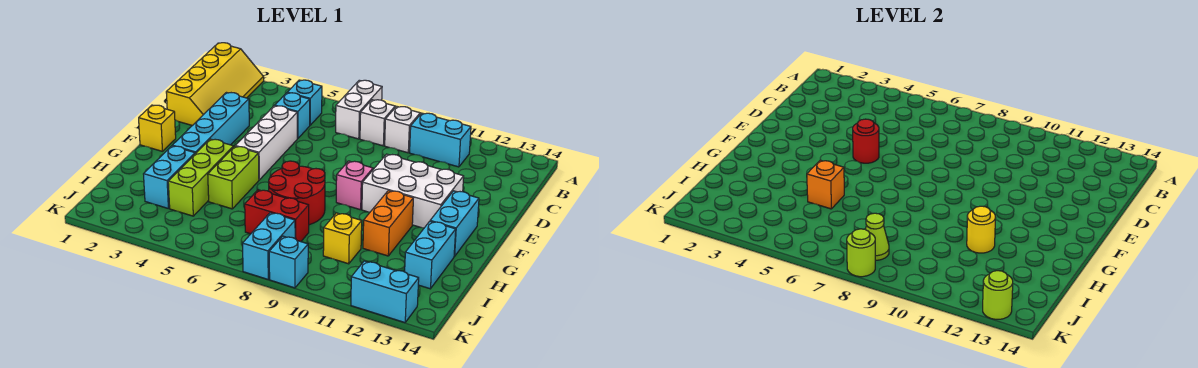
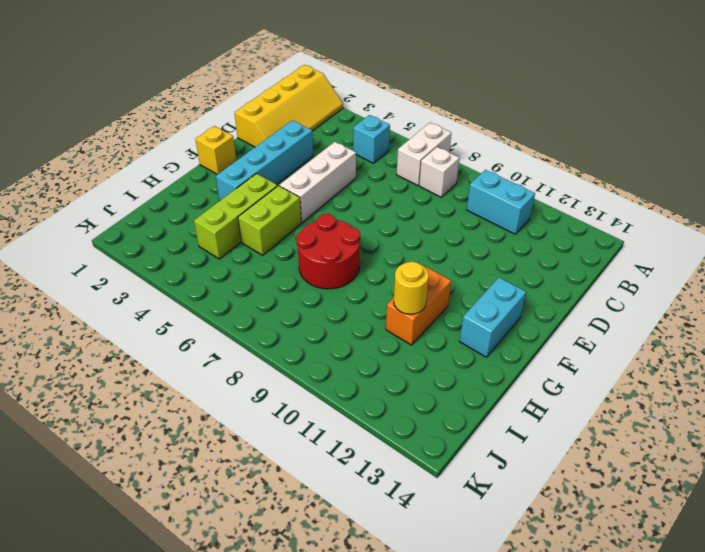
none -> white 1x1 brick [385,106,420,153]
none -> cyan 1x1 brick [275,93,310,139]
none -> white 2x3 brick [362,154,464,228]
none -> pink 1x1 brick [336,161,373,210]

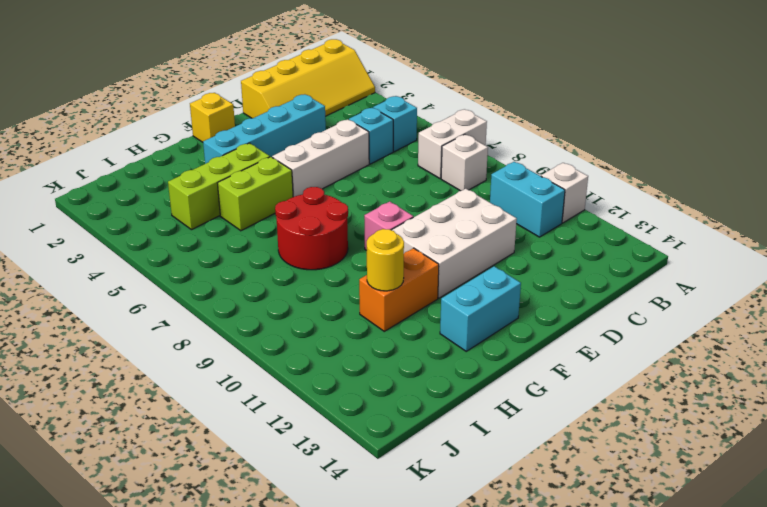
white 1x1 brick [541,163,588,223] -> white 1x1 brick moved to [385,106,420,153]
white 2x3 brick [392,189,517,298] -> white 2x3 brick turned to [362,154,464,228]
none -> cyan 1x2 brick [144,146,195,208]
none -> cyan 1x2 brick [405,221,456,289]
none -> red 1x2 brick [245,190,309,242]
none -> yellow 1x1 brick [323,213,362,264]

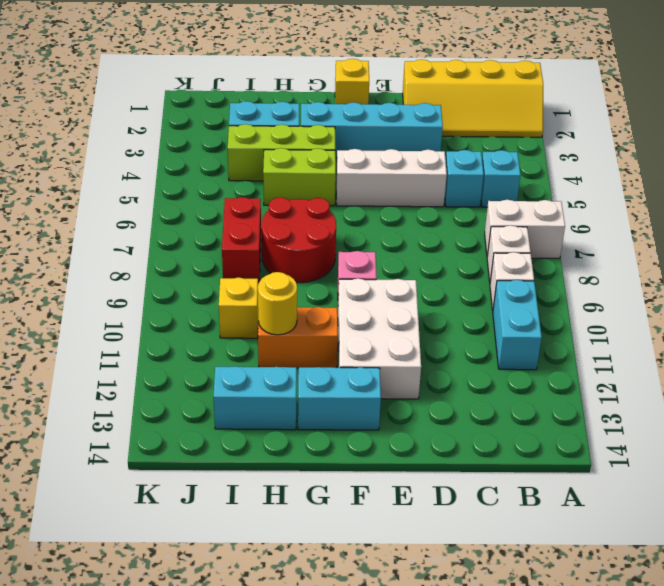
none -> cyan 1x2 brick [243,213,295,279]
none -> cyan 1x1 brick [269,236,308,288]
none -> cyan 1x2 brick [351,261,419,323]
none -> red 1x1 round brick [853,119,879,163]

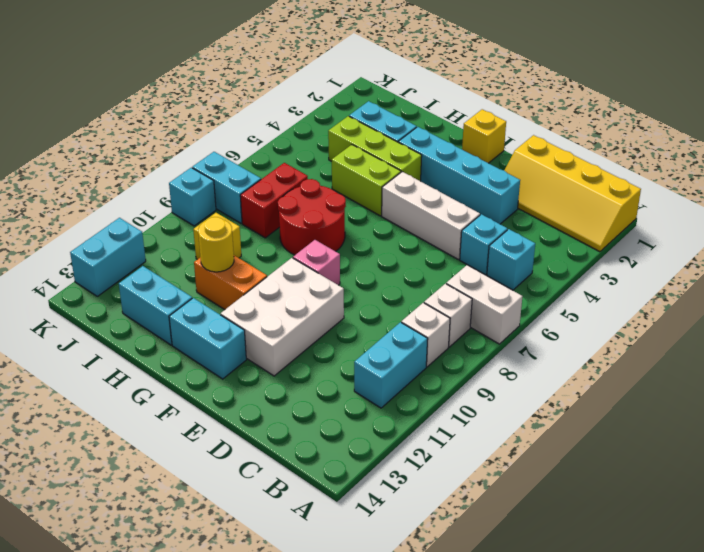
none -> red 1x1 round brick [853,119,879,163]
none -> orange 1x1 brick [807,160,844,209]
none -> lime 1x1 cone [865,213,889,260]
none -> lime 1x1 round brick [847,229,875,277]

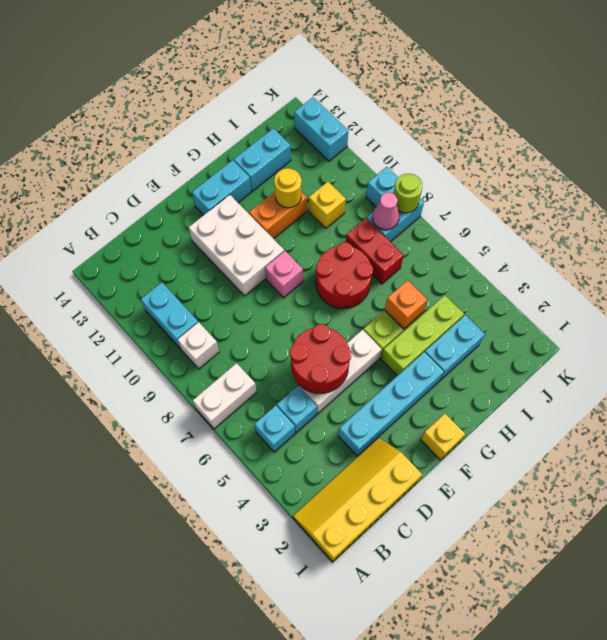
red 2x2 round brick [290,324,351,393] -> red 1x1 round brick [853,119,879,163]
pink 1x1 cone [372,192,399,230] -> lime 1x1 cone [865,213,889,260]
none -> white 1x1 brick [360,100,395,146]
none -> lime 1x1 round brick [983,271,1013,319]

